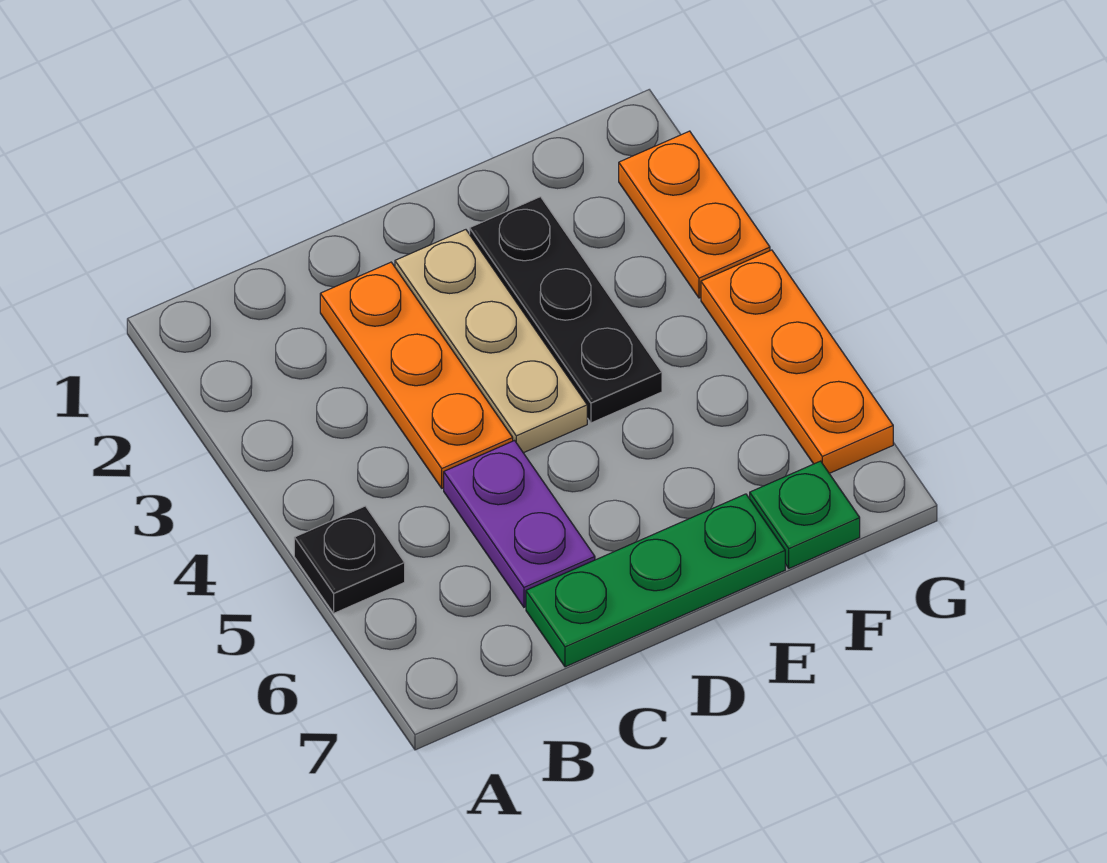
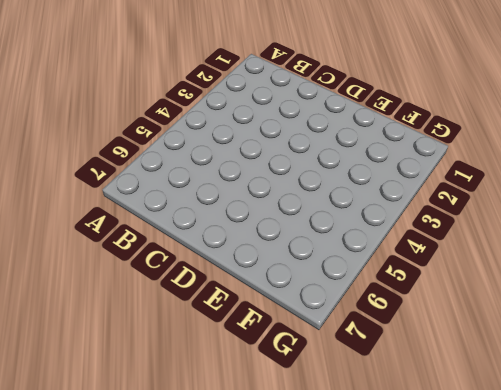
none -> black 1x1 plate [294,506,405,613]
none -> orange 1x3 plate [320,262,513,488]

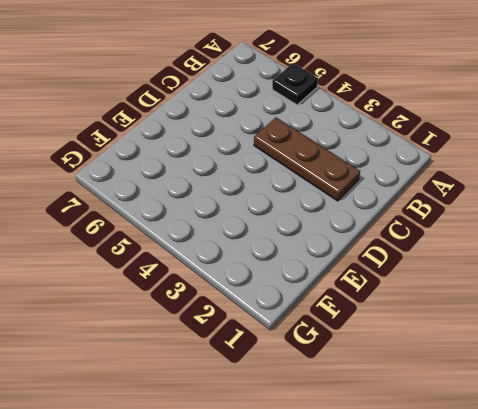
brown 1x3 plate [254,118,360,201] -> orange 1x3 plate [320,262,513,488]
none -> purple 1x2 plate [444,441,595,607]
none -> green 1x3 plate [526,494,785,667]

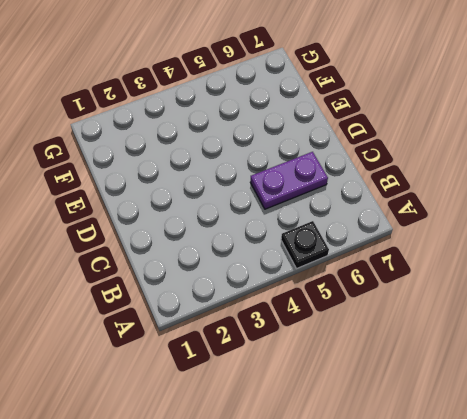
none -> orange 1x3 plate [320,262,513,488]
none -> green 1x3 plate [526,494,785,667]

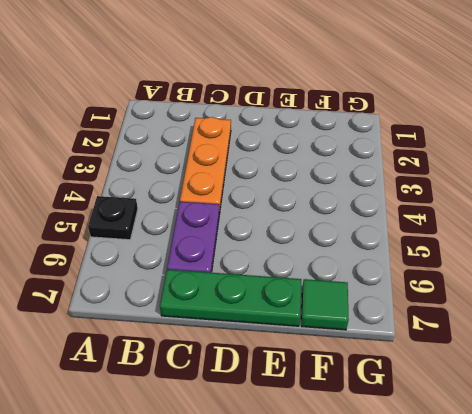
green 1x1 tile [301,279,349,330] -> green 1x1 plate [750,461,860,568]
none -> tan 1x3 plate [395,230,587,453]
none -> black 1x3 plate [470,197,662,423]

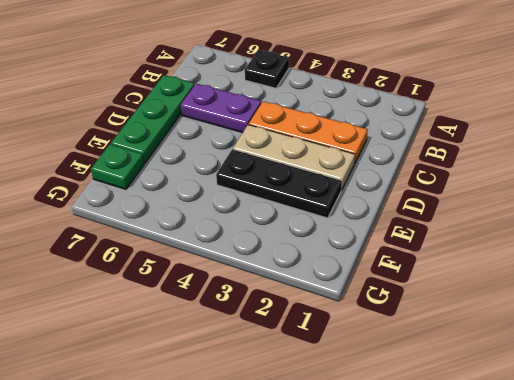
none -> orange 1x2 plate [619,131,770,298]
none -> orange 1x3 plate [701,250,893,473]

